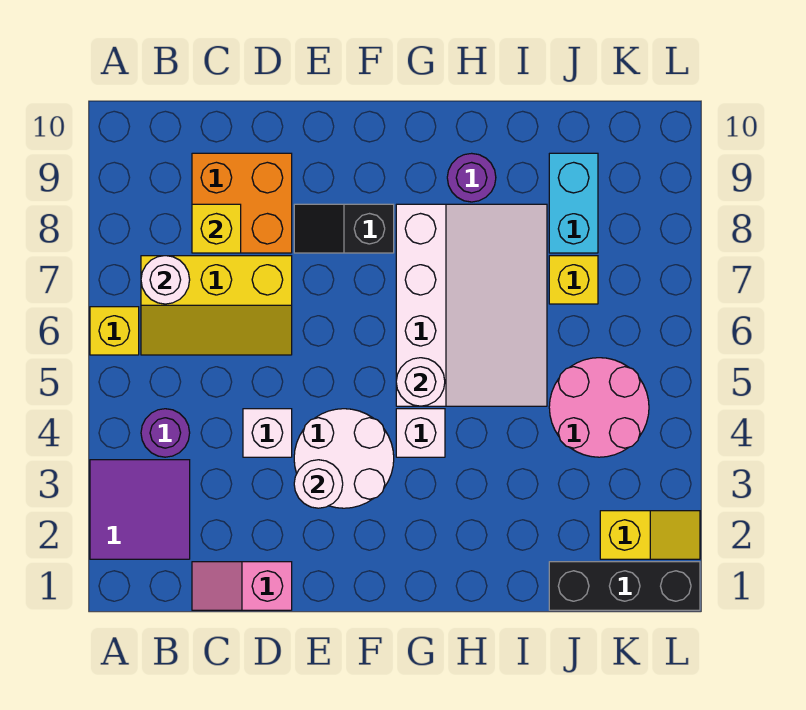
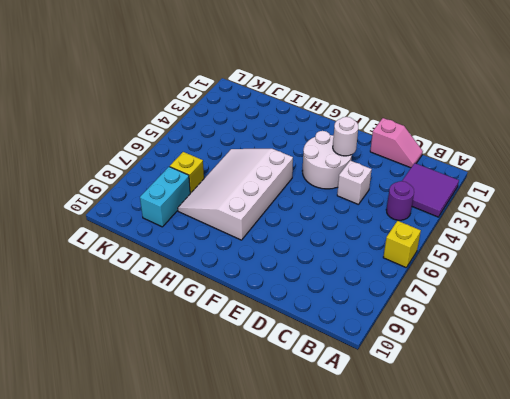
none -> yellow 2x3 slope [141,256,292,355]
none -> orange 2x2 brick [192,153,292,253]
none -> black 1x2 slope [294,204,394,253]

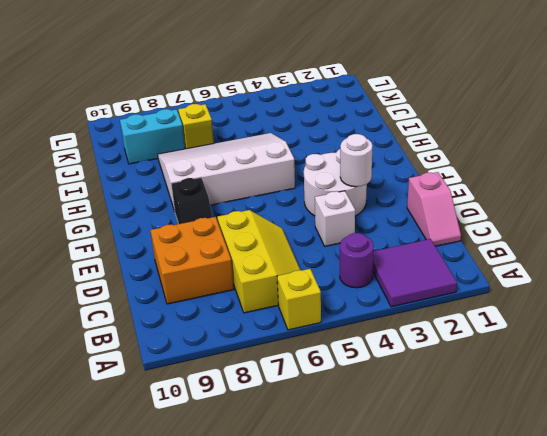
none -> white 1x1 brick [396,409,445,457]
none -> purple 1x1 round brick [447,153,496,202]
none -> black 1x3 brick [549,562,700,610]

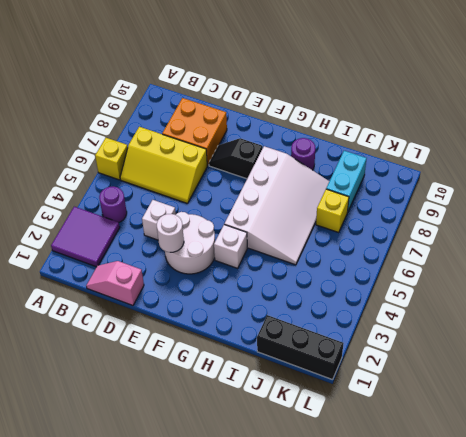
none -> pink 2x2 round brick [549,358,649,457]
none -> yellow 1x2 slope [600,511,700,559]
none -> white 1x1 round brick [141,256,190,304]

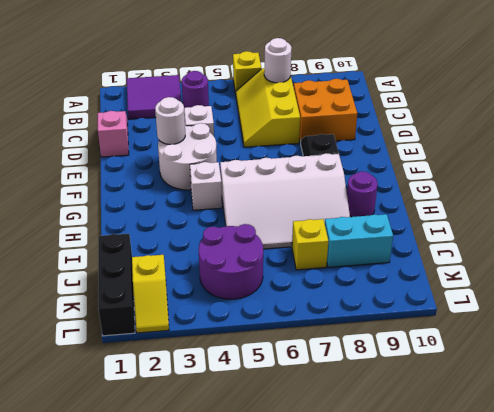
purple 2x2 round brick [199,224,263,299] -> pink 2x2 round brick [549,358,649,457]
none -> yellow 1x1 brick [192,204,241,253]
none -> white 1x1 round brick [396,358,445,406]

